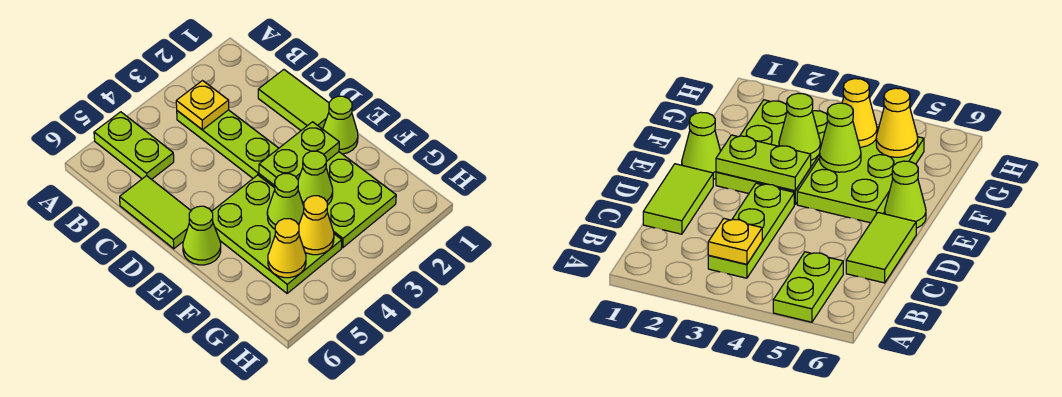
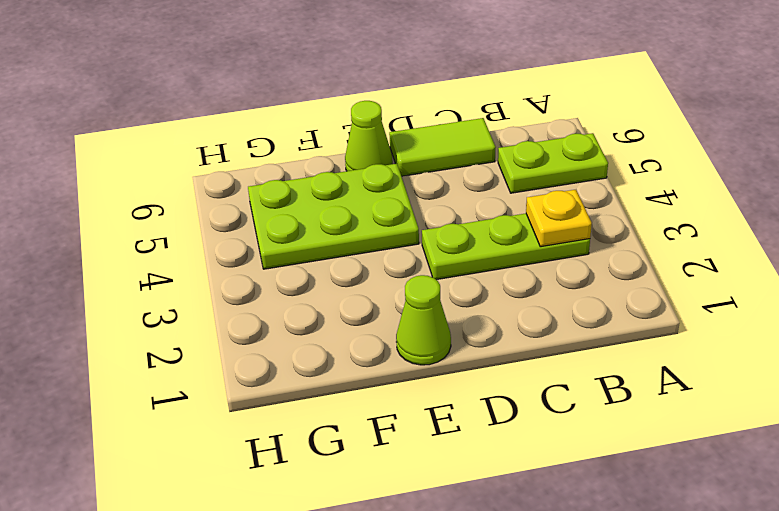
none -> lime 1x2 tile [258,70,329,130]
none -> lime 2x3 plate [259,152,396,248]
none -> lime 1x2 plate [259,122,339,185]

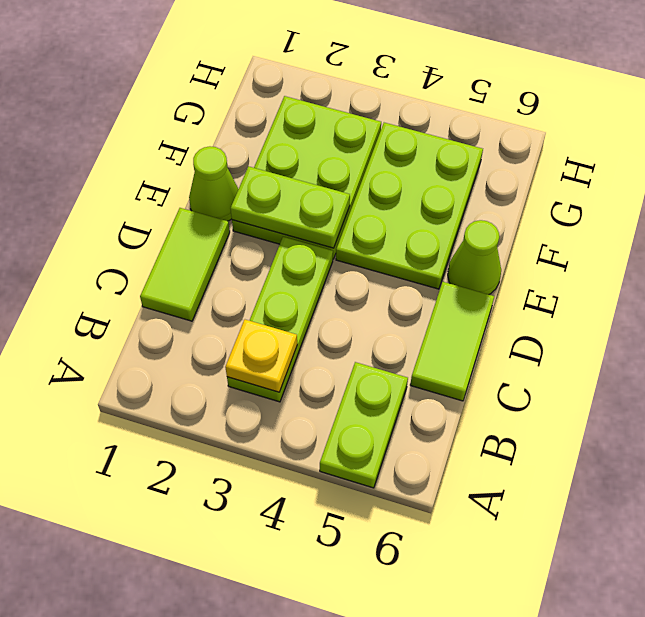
none -> lime 1x1 cone [298,151,333,205]
none -> lime 1x1 cone [267,174,304,229]
none -> yellow 1x1 cone [299,196,334,255]

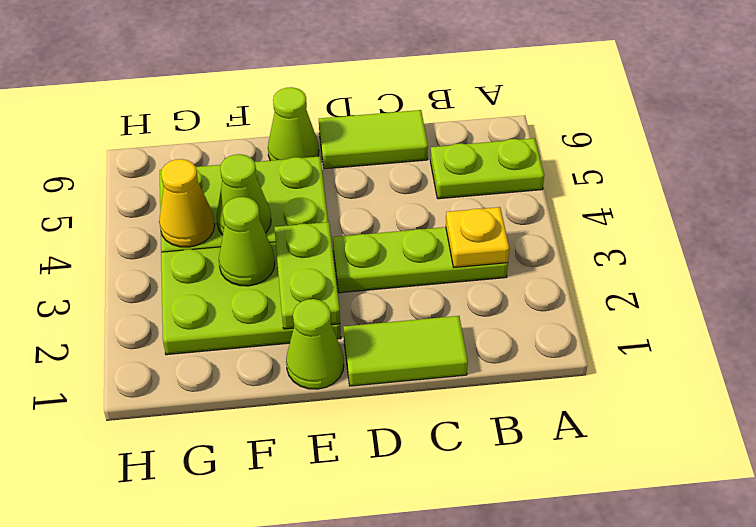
none -> yellow 1x1 cone [268,219,306,278]

